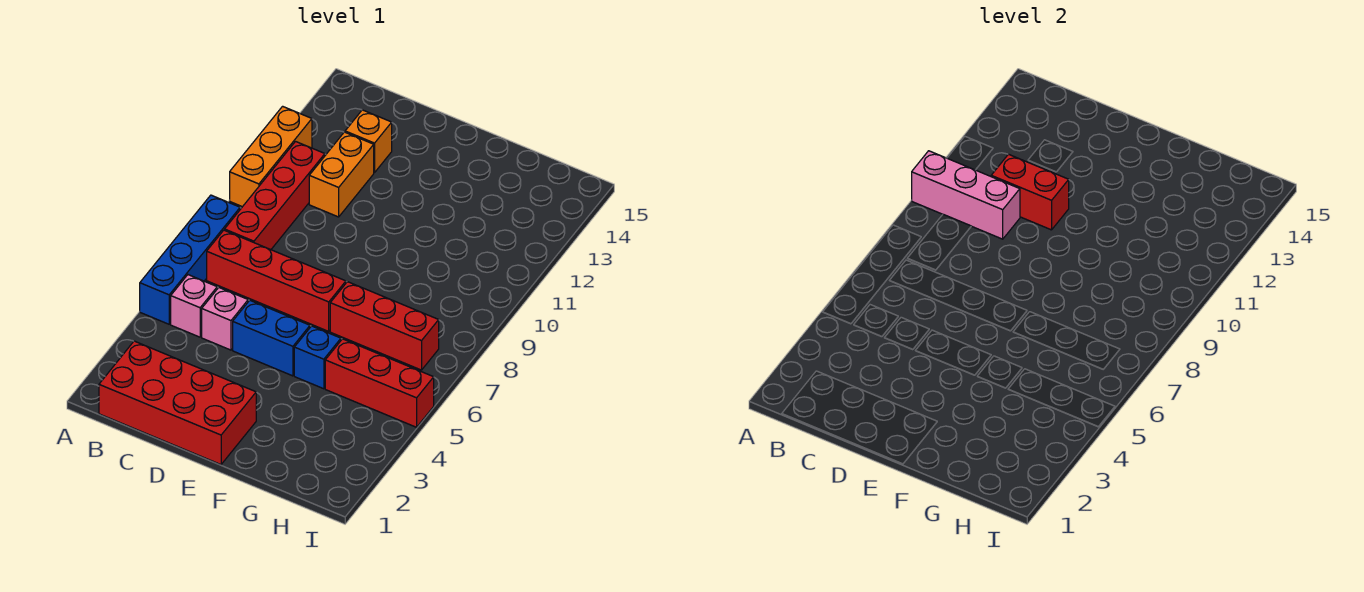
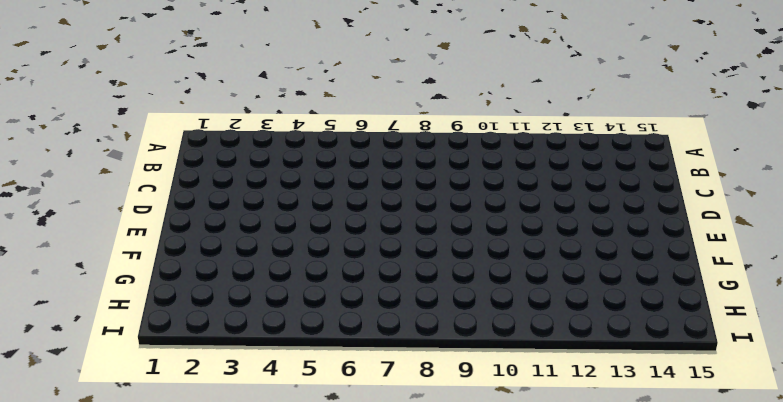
none -> blue 1x4 brick [140,195,240,324]
none -> orange 1x3 brick [230,106,312,207]
none -> red 2x4 brick [99,341,256,464]

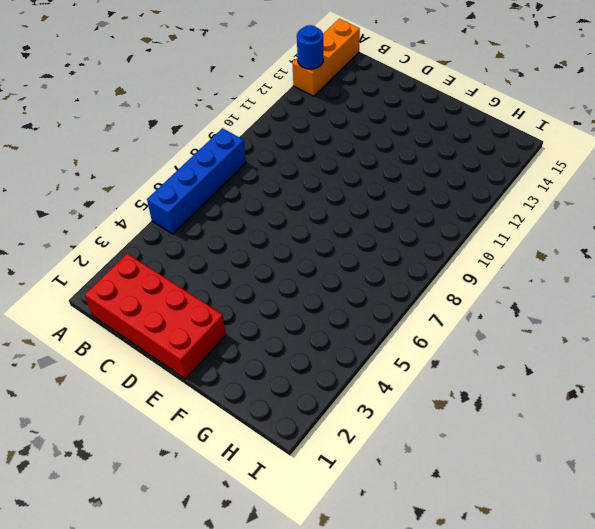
orange 1x3 brick [292,19,360,96] -> orange 1x3 brick moved to [230,106,312,207]
blue 1x1 round brick [297,25,324,69] -> none
none -> pink 1x1 brick [171,275,217,337]
none -> red 1x4 brick [207,230,346,331]
none -> red 1x4 brick [225,142,325,250]

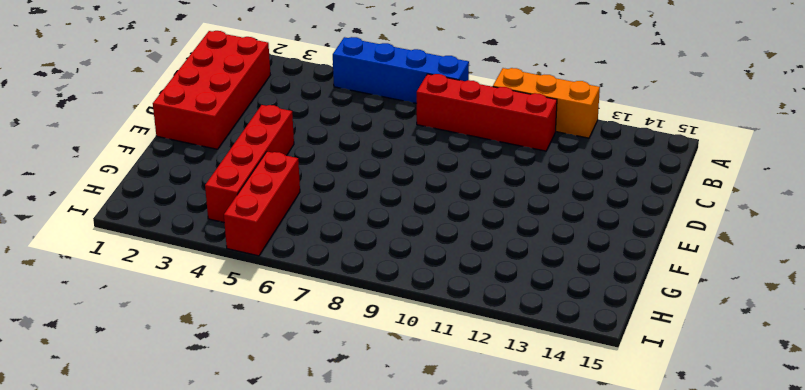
red 1x4 brick [205,105,294,222] -> red 1x4 brick moved to [207,230,346,331]
none -> pink 1x1 brick [171,275,217,337]
none -> pink 1x1 brick [202,288,248,350]
none -> orange 1x2 brick [309,132,374,217]

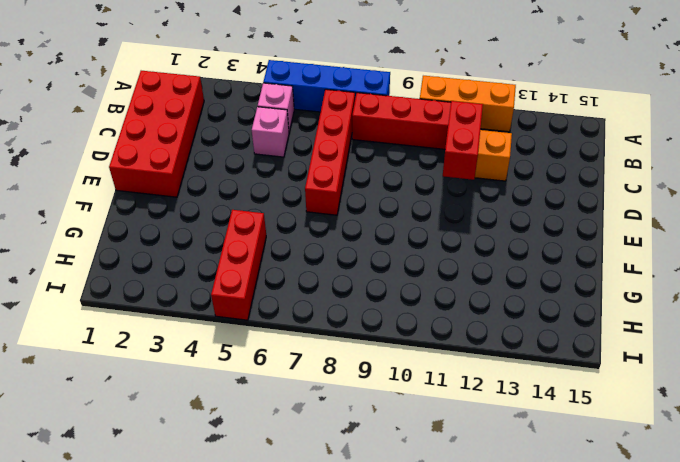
none -> orange 1x1 brick [345,110,392,173]
none -> blue 1x2 brick [233,300,310,376]
none -> blue 1x1 brick [294,326,341,389]

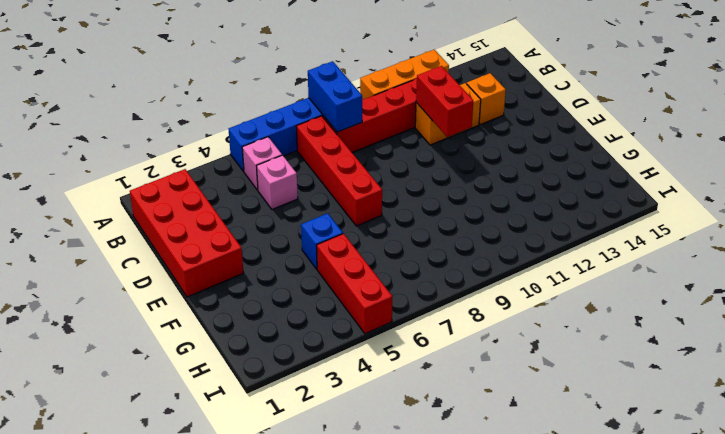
blue 1x2 brick [308,61,362,132] -> blue 1x2 brick moved to [233,300,310,376]
none -> red 1x3 brick [330,282,439,370]
none -> pink 1x3 brick [912,151,1020,239]

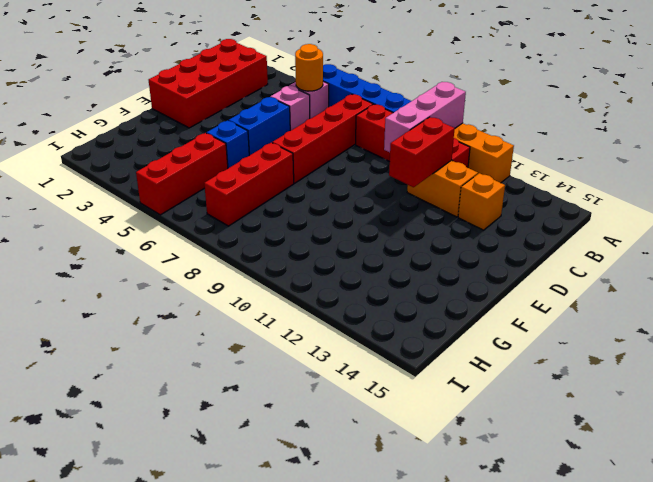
orange 1x1 round brick [295,44,323,91] -> none

